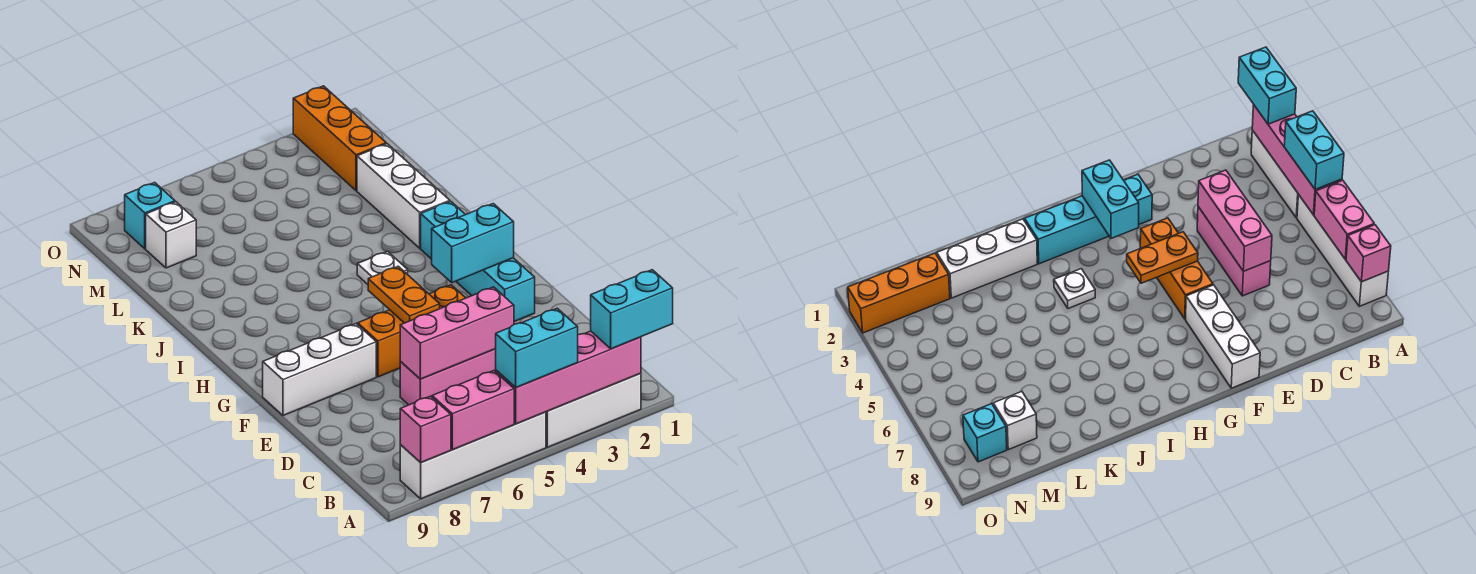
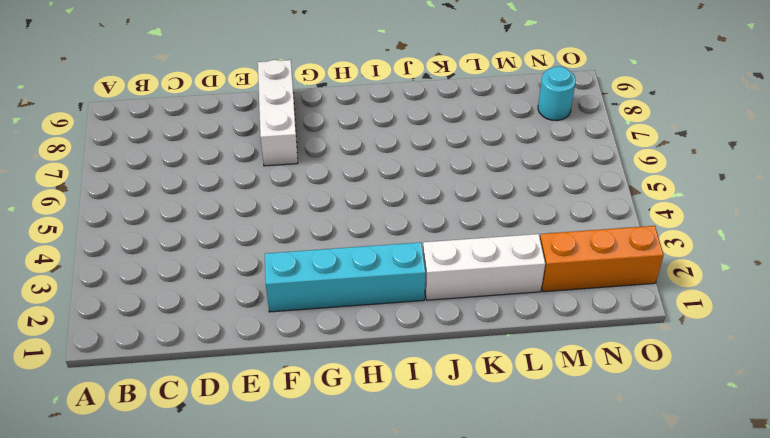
cyan 1x1 round brick [538,66,576,121] -> cyan 1x1 brick [125,183,175,249]
none -> white 1x3 brick [546,373,641,447]
none -> white 1x4 brick [400,412,546,499]
none -> pink 1x3 brick [400,349,496,405]

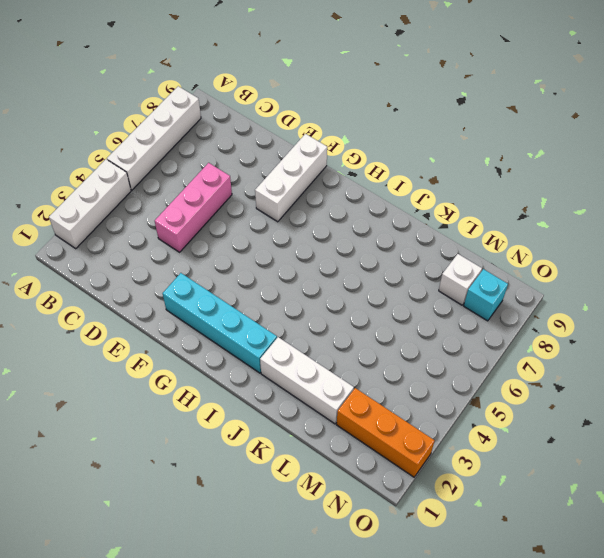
none -> orange 1x3 brick [358,285,465,377]
none -> white 1x1 plate [357,251,408,284]
none -> pink 1x4 brick [496,331,641,424]

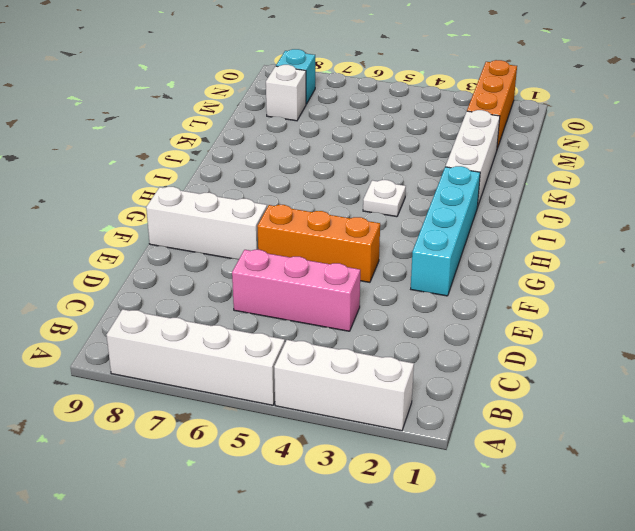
none -> pink 1x4 brick [496,331,641,424]
none -> pink 1x2 brick [432,371,514,450]
none -> pink 1x1 brick [400,396,451,463]

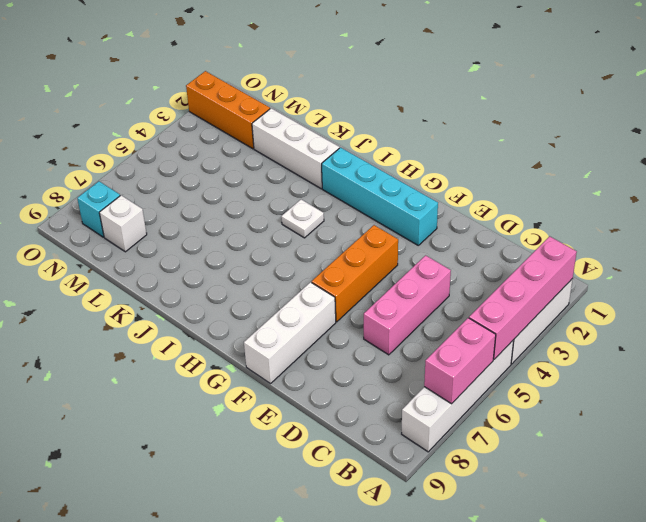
none -> pink 1x1 brick [400,396,451,463]
none -> pink 1x3 brick [400,287,514,379]
none -> orange 1x2 plate [368,266,440,323]

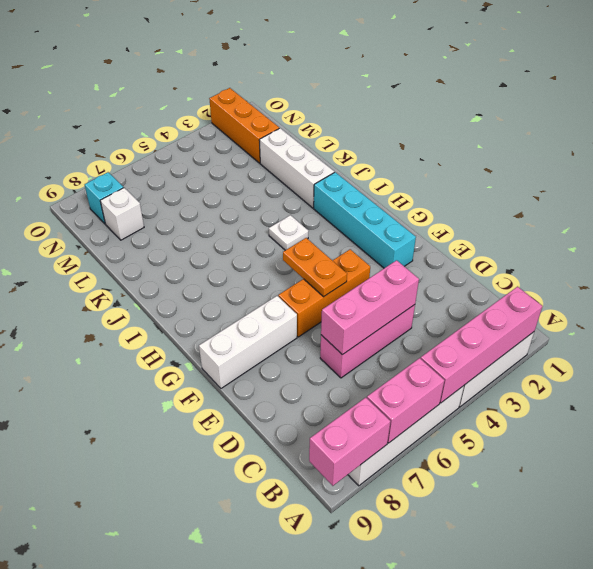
pink 1x2 brick [309,397,390,486] -> pink 1x1 brick [400,396,451,463]
none -> cyan 1x2 brick [432,204,514,283]
none -> cyan 1x2 brick [591,270,673,349]
none -> cyan 1x2 brick [496,308,578,388]

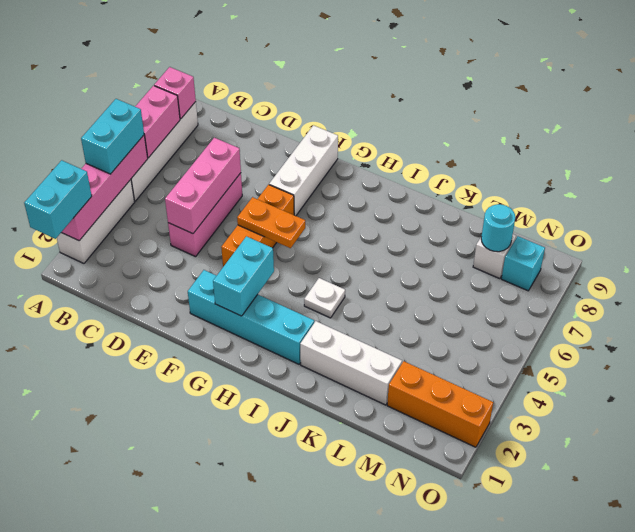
cyan 1x1 round brick [481,204,515,252] -> none

